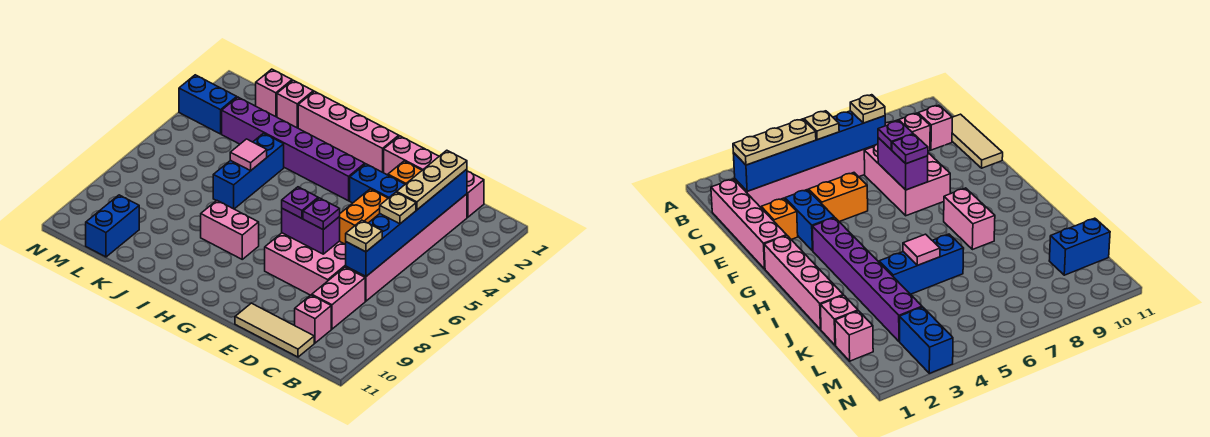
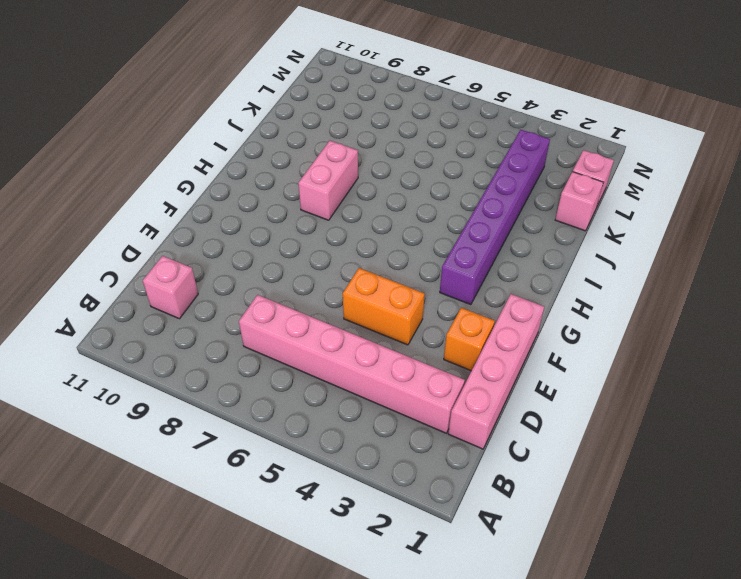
none -> pink 1x2 brick [312,267,365,329]
none -> tan 1x3 tile [235,303,314,357]
none -> pink 2x3 brick [265,233,346,295]

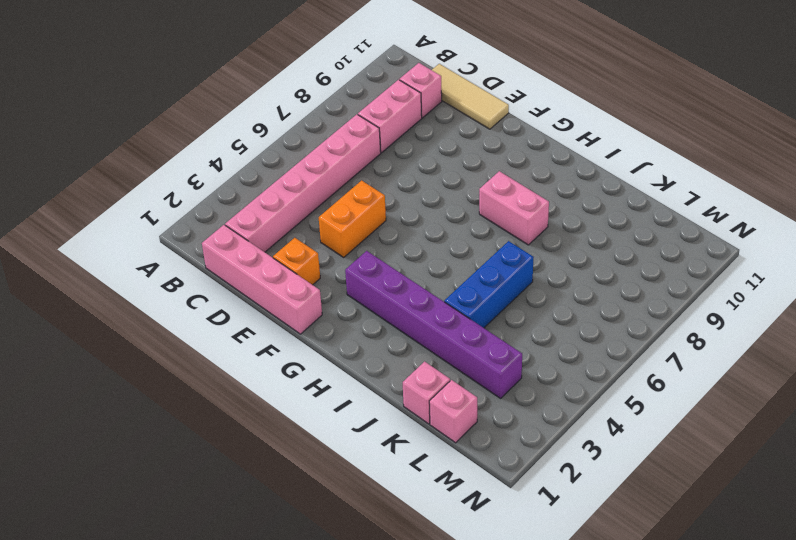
none -> pink 2x3 brick [265,233,346,295]
none -> blue 1x2 brick [350,164,405,203]
none -> pink 1x4 brick [298,91,399,172]

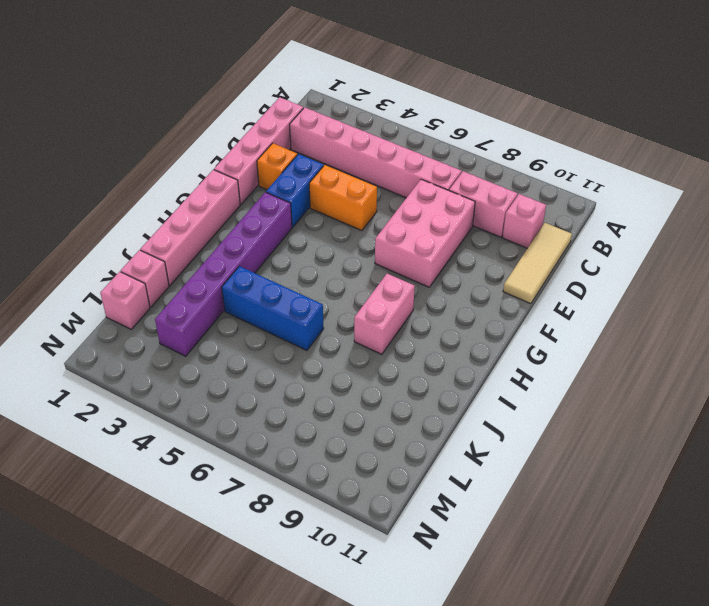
none -> blue 1x2 brick [86,195,139,257]
none -> blue 1x2 brick [179,75,237,134]
none -> blue 1x6 brick [345,169,467,277]

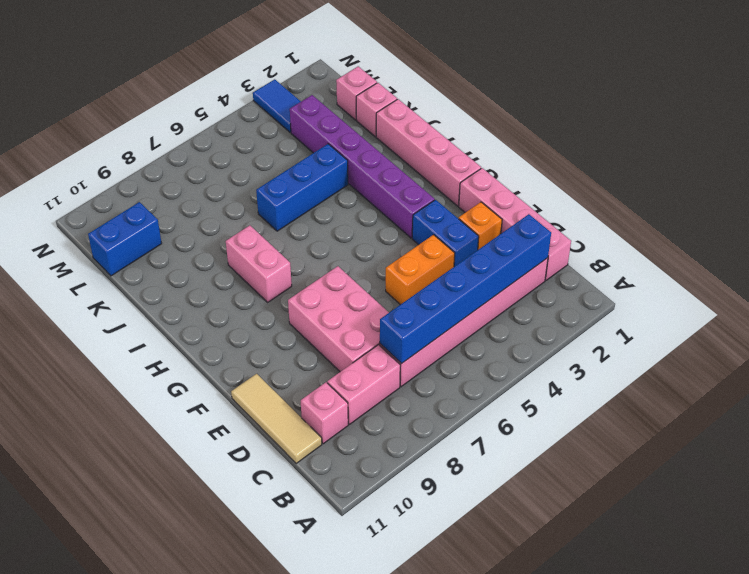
blue 1x2 tile [253,79,301,132] -> blue 1x2 brick [179,75,237,134]
none -> purple 1x2 brick [282,209,340,254]
none -> pink 1x1 tile [230,139,267,171]
none -> tan 1x3 plate [397,150,467,210]

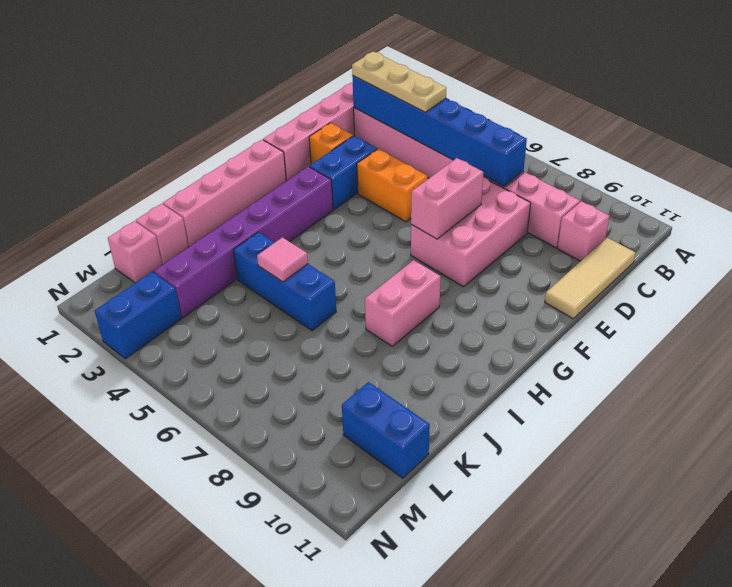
pink 1x2 brick [411,158,483,239] -> purple 1x2 brick [282,209,340,254]
none -> tan 1x1 plate [380,192,416,224]
none -> tan 1x1 plate [346,220,382,252]
none -> purple 1x1 plate [303,198,340,230]

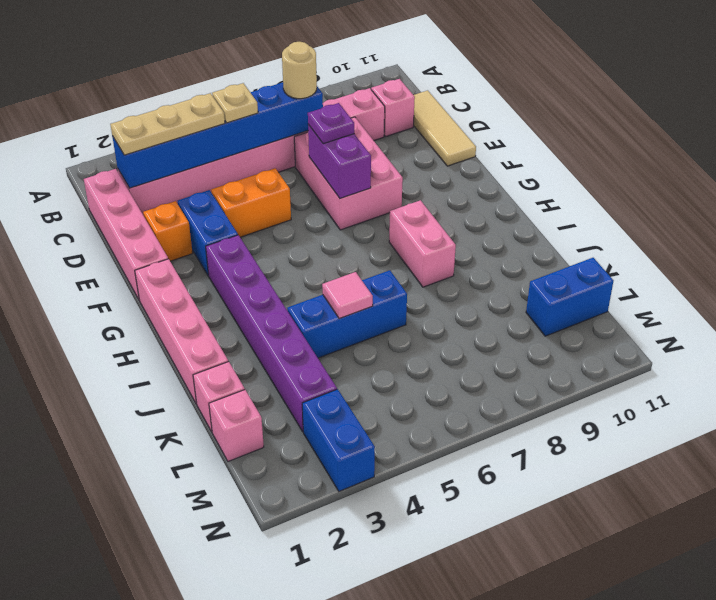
tan 1x1 round brick [282,42,317,99] -> tan 1x1 plate [346,220,382,252]
none -> purple 1x1 plate [282,187,318,218]

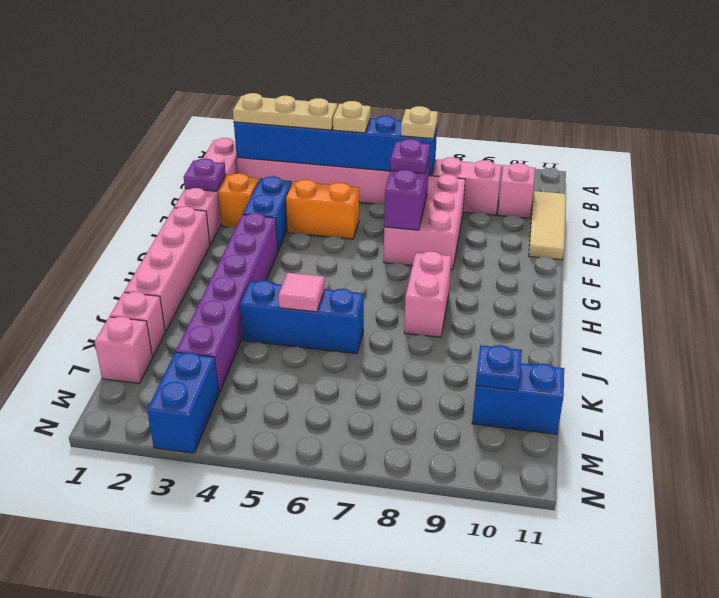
purple 1x1 plate [184,158,226,191] -> purple 1x1 plate moved to [282,187,318,218]
blue 1x1 plate [476,345,522,390] -> none

